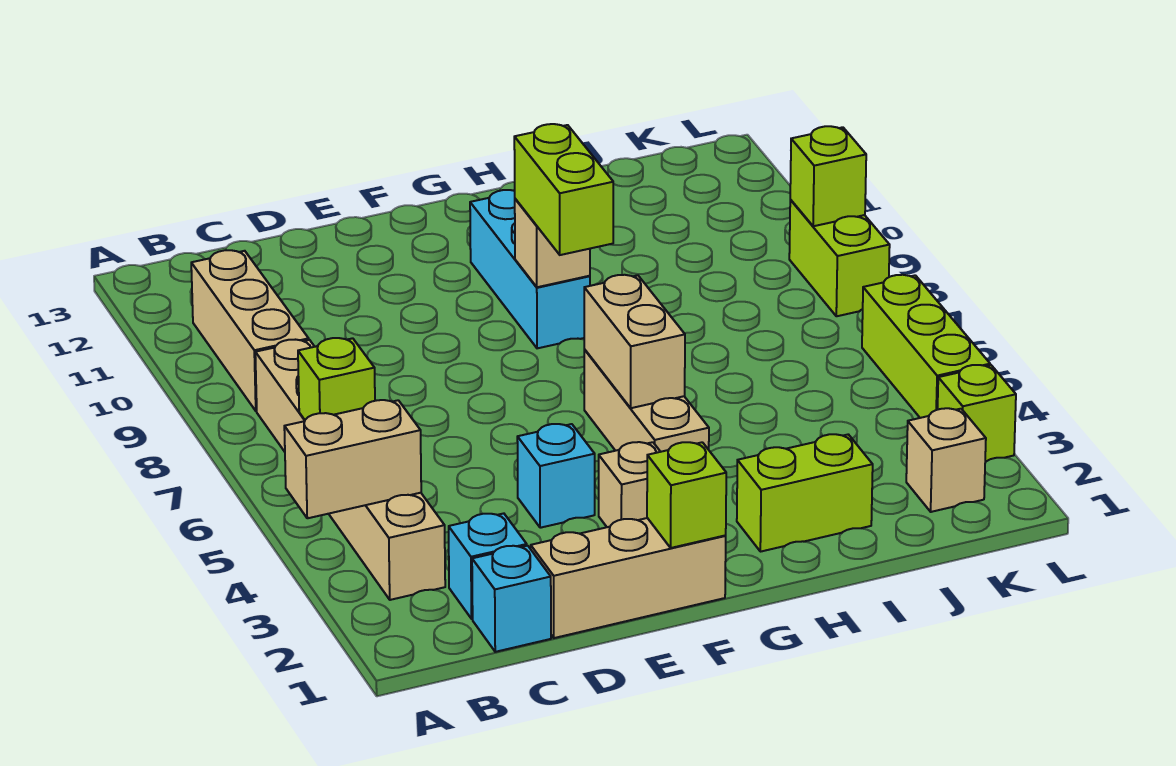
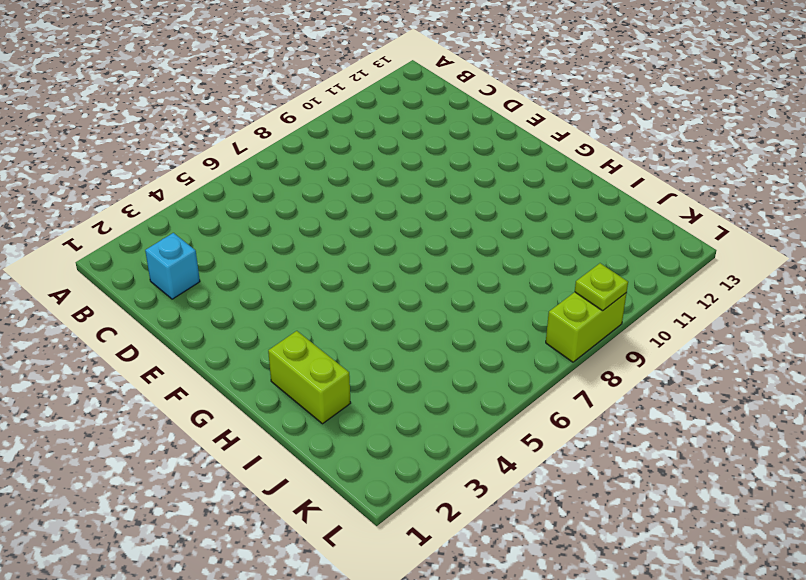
lime 1x1 plate [575,263,628,311] -> lime 1x1 brick [790,126,866,226]
none -> tan 1x6 brick [255,340,445,600]
none -> tan 1x3 brick [191,250,309,411]
none -> cyan 1x1 brick [472,546,551,652]

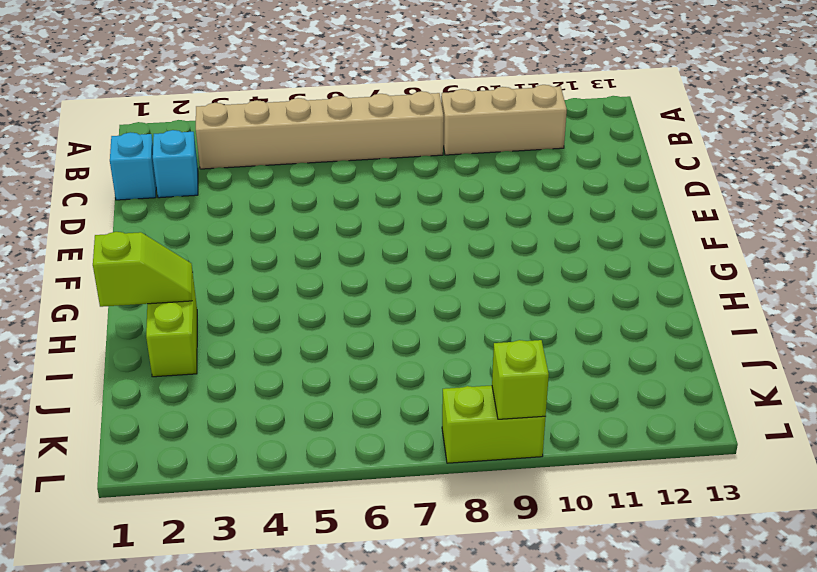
lime 1x2 slope [93,232,193,307] -> none
none -> tan 1x3 brick [531,518,726,638]
none -> cyan 1x1 brick [517,424,595,528]
none -> tan 1x1 brick [599,442,660,527]

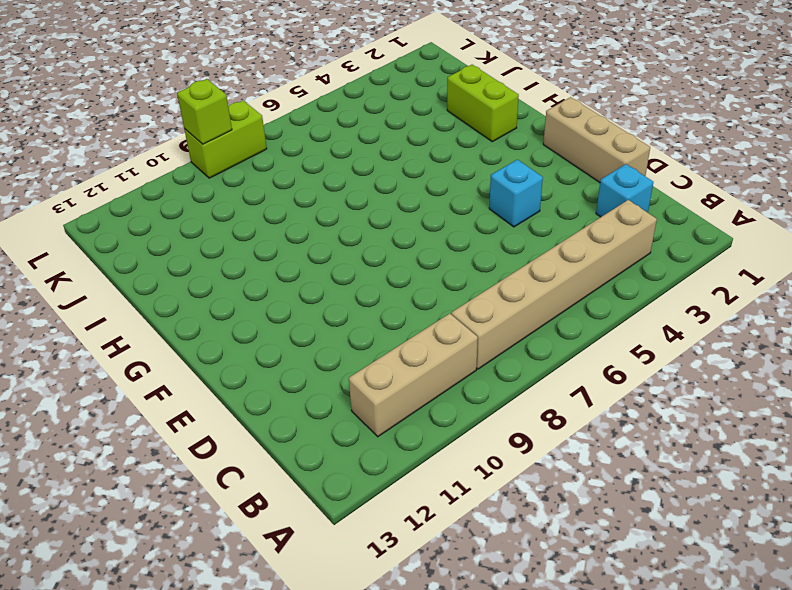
none -> cyan 1x1 brick [472,546,551,652]
none -> tan 1x1 brick [599,442,660,527]
none -> tan 1x3 brick [584,350,709,452]

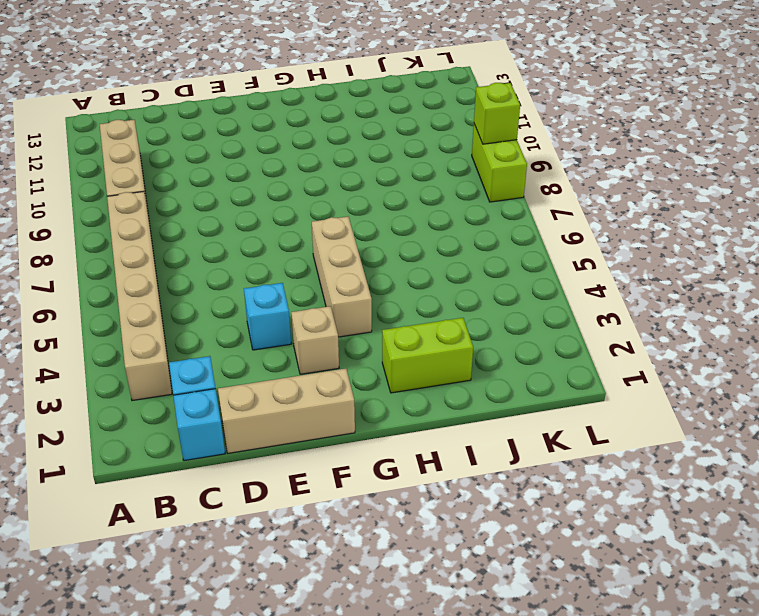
none -> cyan 1x3 brick [470,190,590,348]
none -> tan 1x1 brick [906,408,986,512]
none -> lime 1x1 brick [938,365,1016,462]

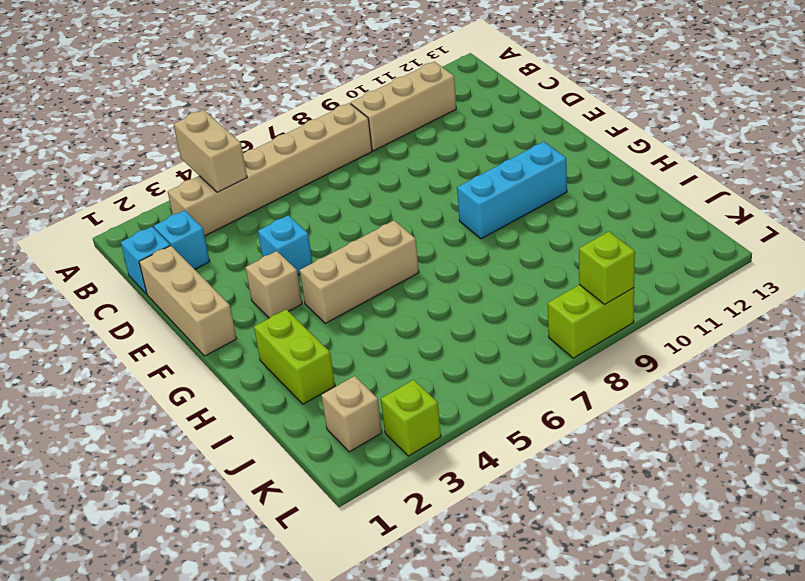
none -> lime 1x3 brick [862,275,990,418]
none -> lime 1x1 brick [298,338,375,420]
none -> lime 1x1 brick [647,442,726,548]

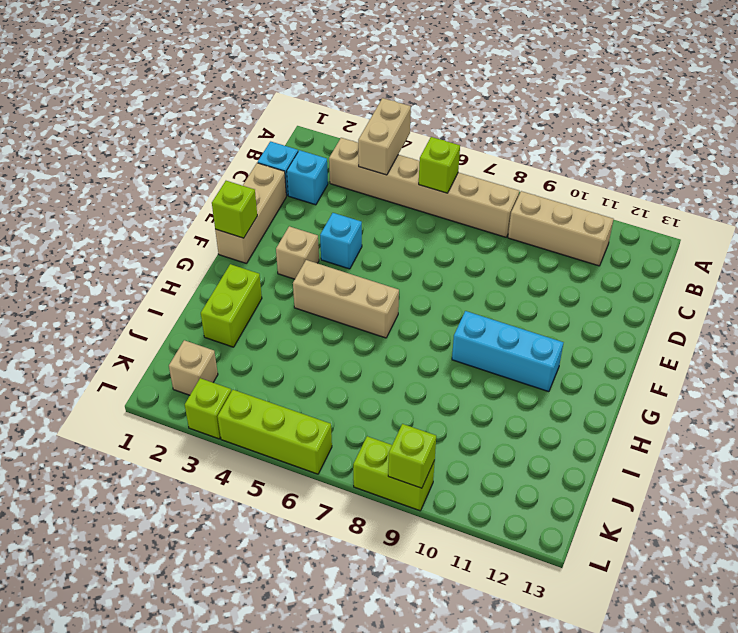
none -> tan 1x2 brick [584,275,685,408]
none -> tan 1x1 brick [515,199,590,287]
none -> lime 1x2 brick [514,124,613,255]

